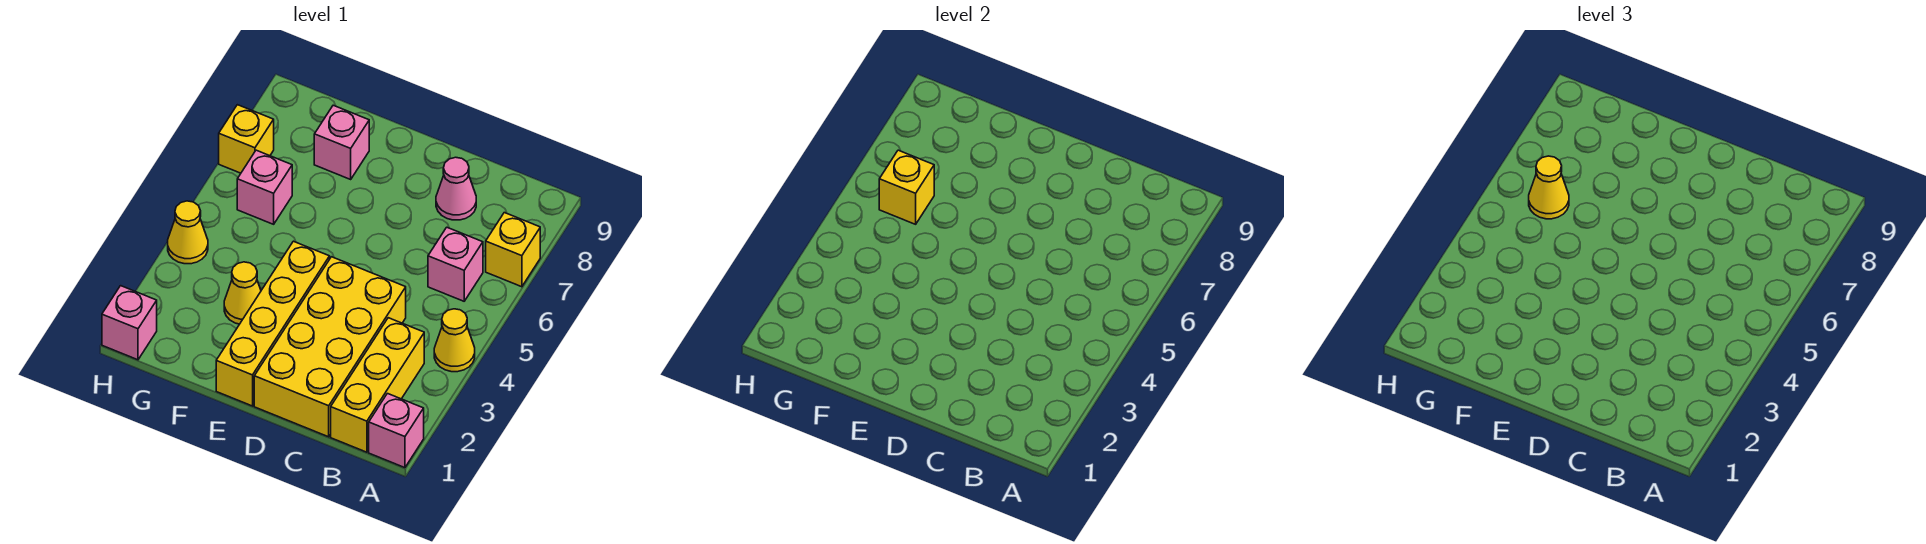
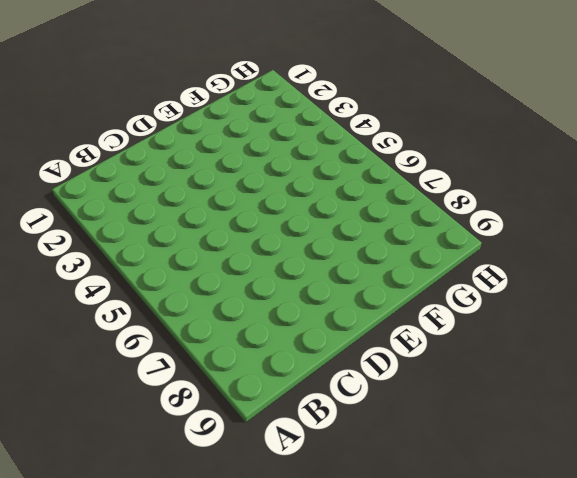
none -> pink 1x1 brick [369,394,424,468]
none -> yellow 1x1 cone [434,309,475,372]
none -> yellow 1x1 brick [486,213,540,287]

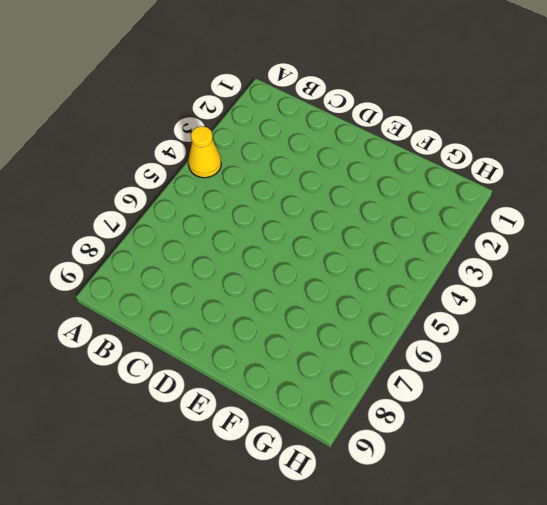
none -> pink 1x1 brick [369,394,424,468]
none -> yellow 1x1 brick [486,213,540,287]
none -> yellow 1x3 brick [331,318,424,452]

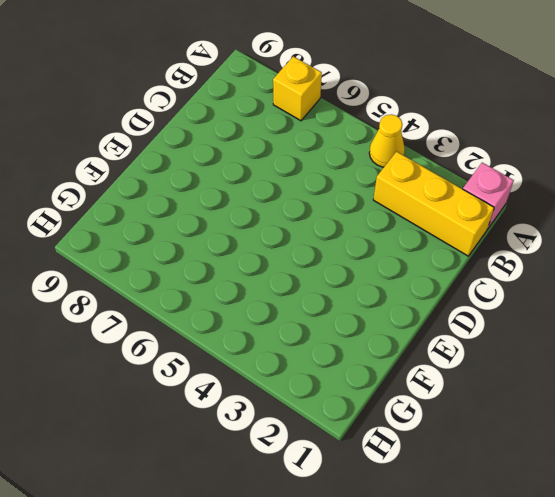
none -> pink 1x1 brick [428,227,483,301]
none -> yellow 2x4 brick [254,257,406,437]
none -> pink 1x1 cone [436,157,476,220]

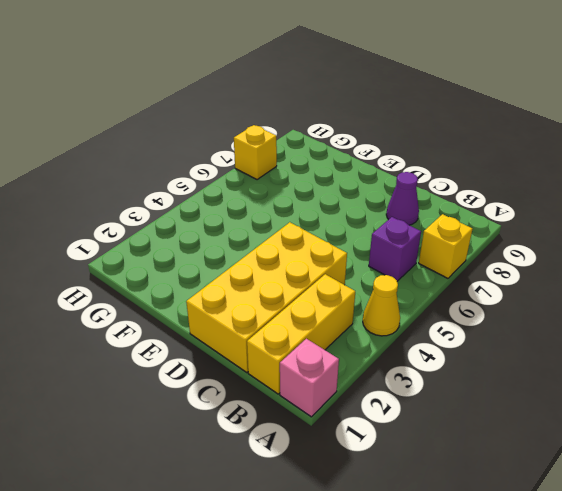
purple 1x1 brick [369,217,421,281] -> pink 1x1 brick [428,227,483,301]
purple 1x1 cone [386,172,419,225] -> pink 1x1 cone [436,157,476,220]
none -> yellow 1x4 brick [216,241,330,406]
none -> yellow 1x1 cone [224,262,261,324]
none -> pink 1x1 brick [314,105,369,179]

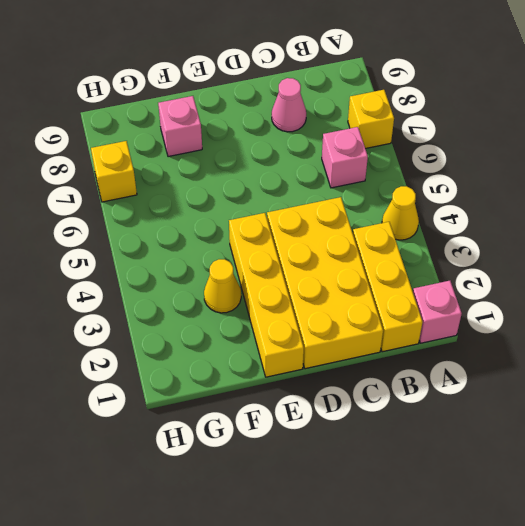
none -> pink 1x1 brick [237,150,292,224]
none -> pink 1x1 brick [102,286,157,360]
none -> yellow 1x1 cone [168,201,208,264]

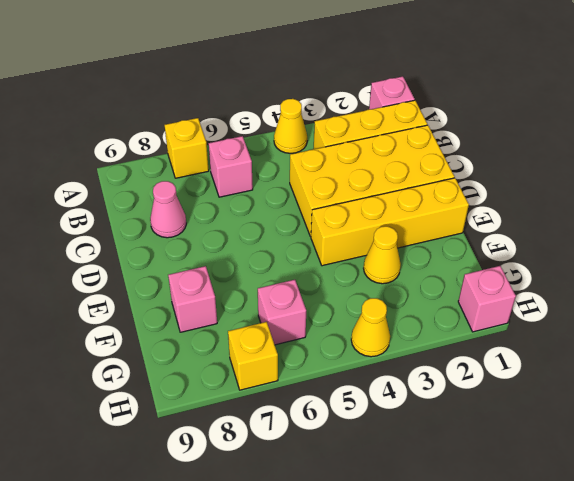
none -> yellow 1x1 brick [879,150,934,224]
none -> yellow 1x1 cone [1529,156,1569,219]

